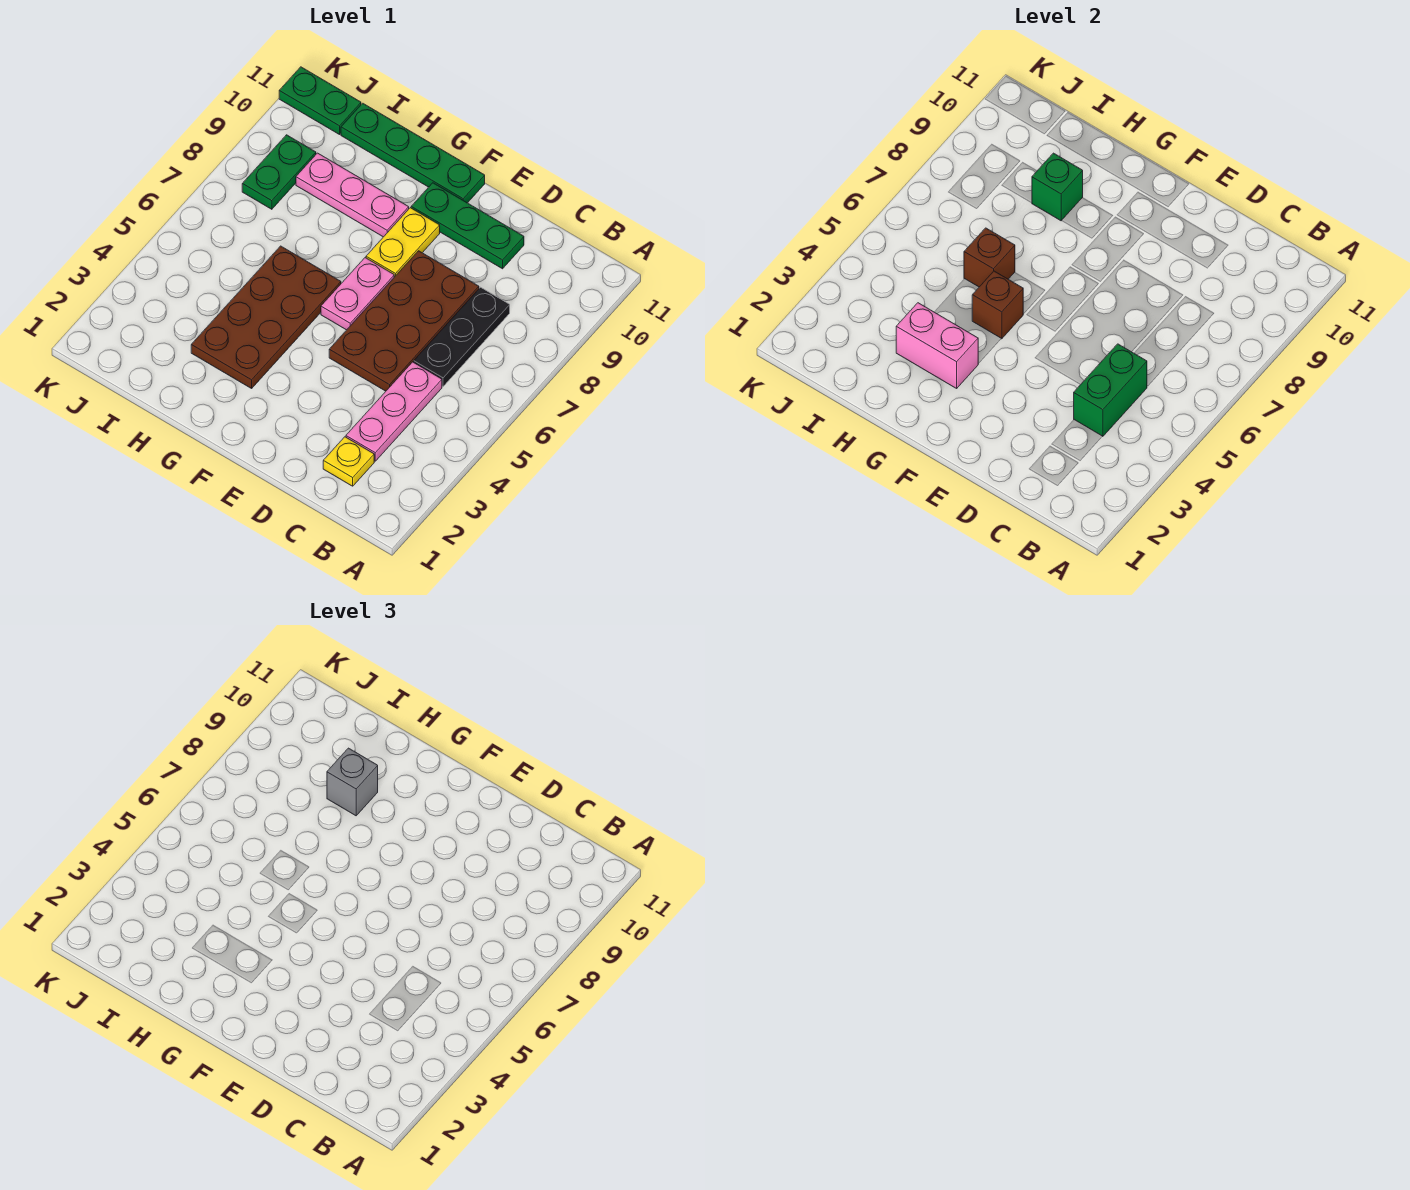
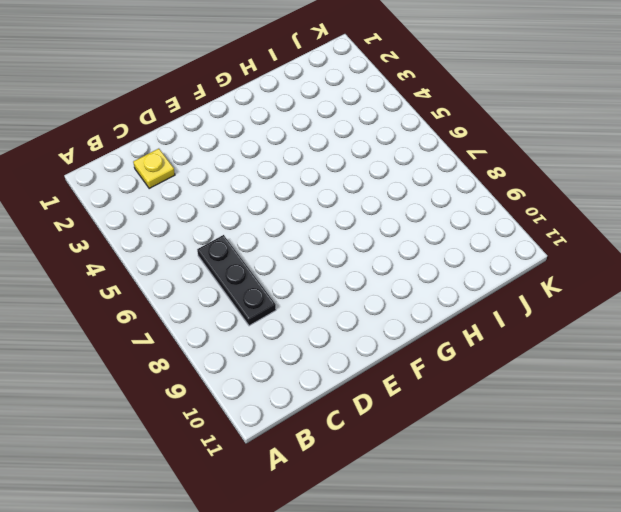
none -> pink 1x3 plate [346,362,442,461]
none -> brown 2x4 plate [329,251,479,391]
none -> green 1x3 plate [411,183,524,269]

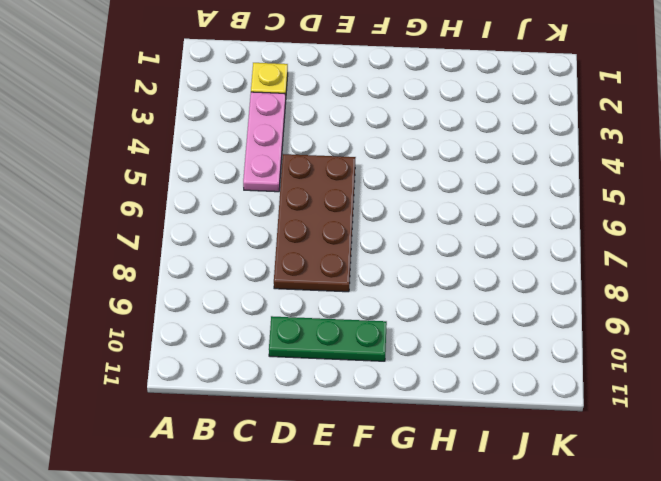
none -> black 1x3 plate [414,287,510,386]
none -> pink 1x2 plate [321,258,394,330]
none -> yellow 1x2 plate [366,208,440,277]

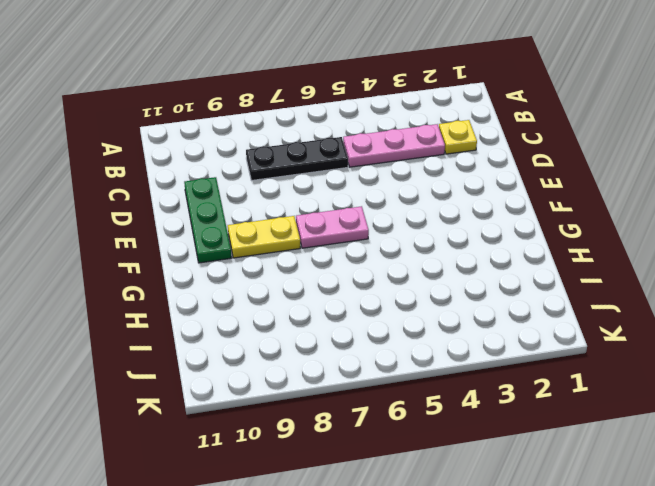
none -> brown 2x4 plate [329,251,479,391]
none -> green 1x4 plate [341,103,485,203]
none -> brown 2x4 plate [191,246,341,388]

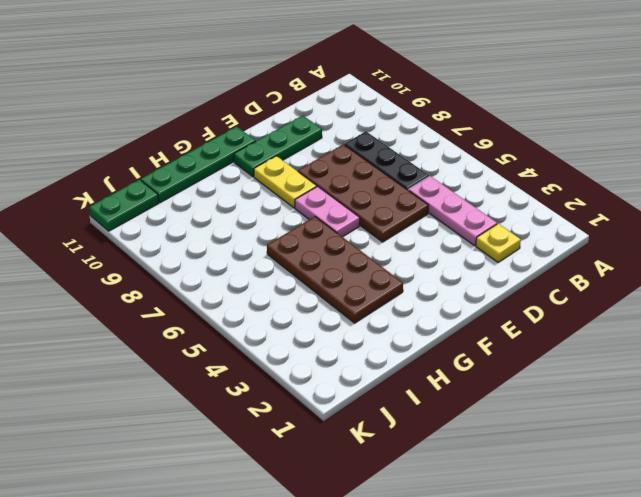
none -> pink 1x3 plate [296,153,409,237]
none -> green 1x2 plate [242,135,316,209]
none -> green 1x2 brick [1074,344,1147,436]

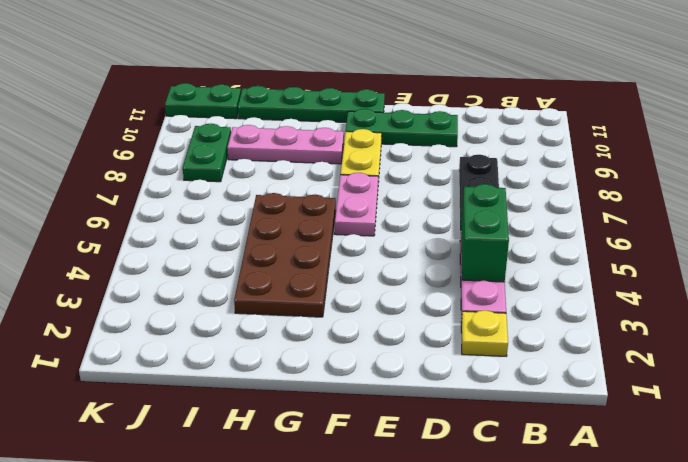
none -> brown 2x4 plate [329,251,479,391]
none -> pink 1x2 brick [896,303,978,388]
none -> brown 1x1 brick [972,271,1023,339]

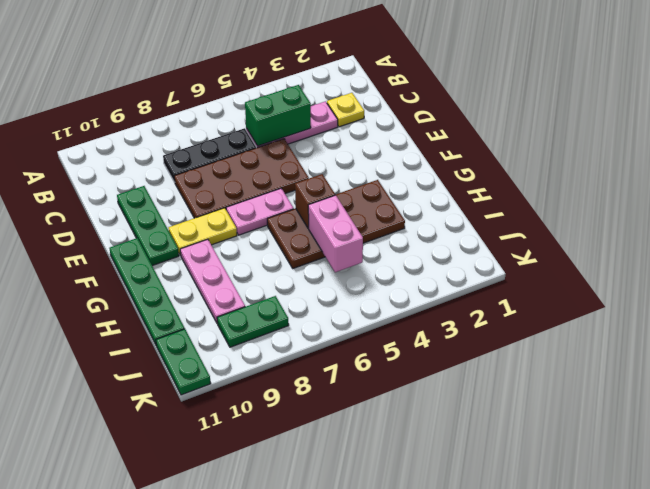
pink 1x2 brick [308,195,363,272] -> pink 1x2 brick moved to [896,303,978,388]
none -> brown 1x1 brick [964,228,1015,287]
none -> green 1x1 brick [1032,153,1083,221]
none -> grey 1x1 brick [327,748,378,816]

